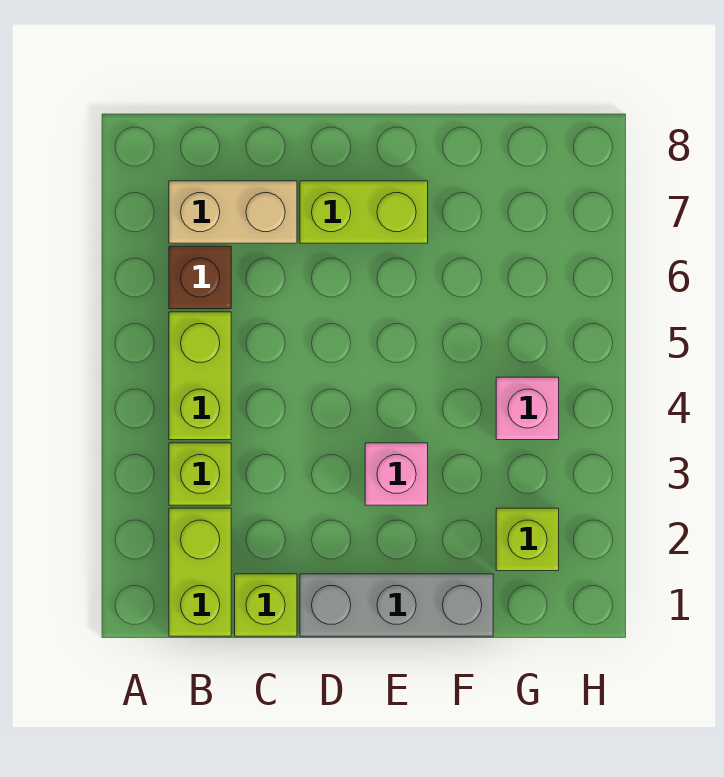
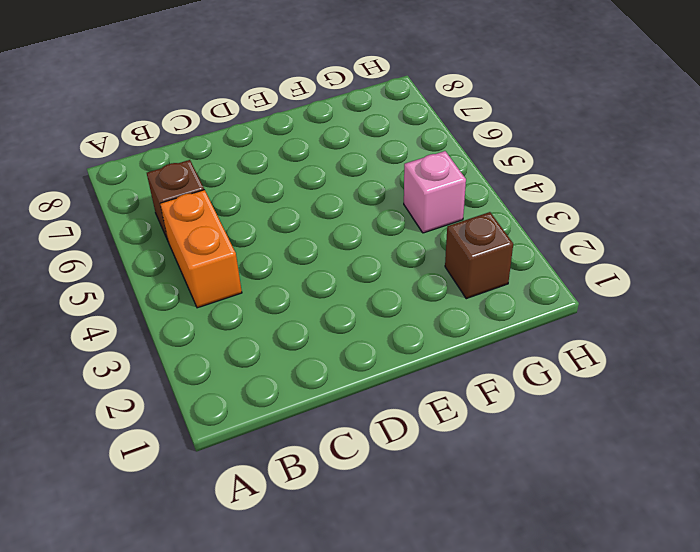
orange 1x2 brick [160,190,242,308] -> lime 1x2 brick [169,312,231,440]
brown 1x1 brick [445,212,513,299] -> lime 1x1 brick [496,508,559,571]
none -> lime 1x2 brick [169,508,231,636]
none -> lime 1x1 brick [169,443,231,505]

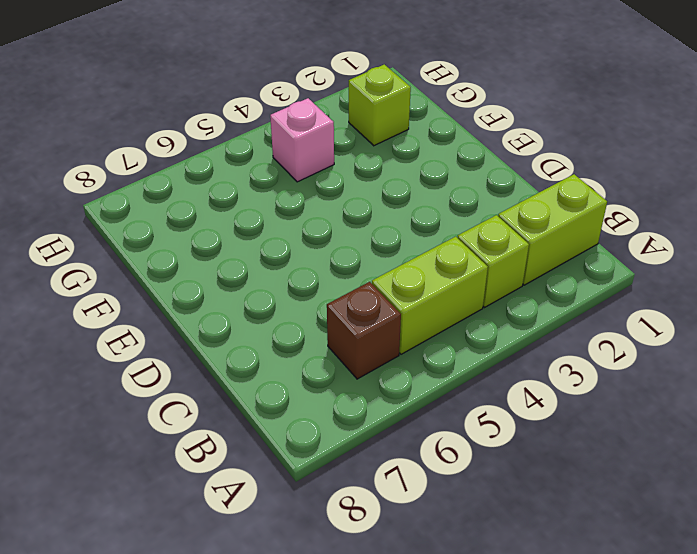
none -> tan 1x2 brick [169,181,297,243]
none -> lime 1x1 brick [235,574,297,636]

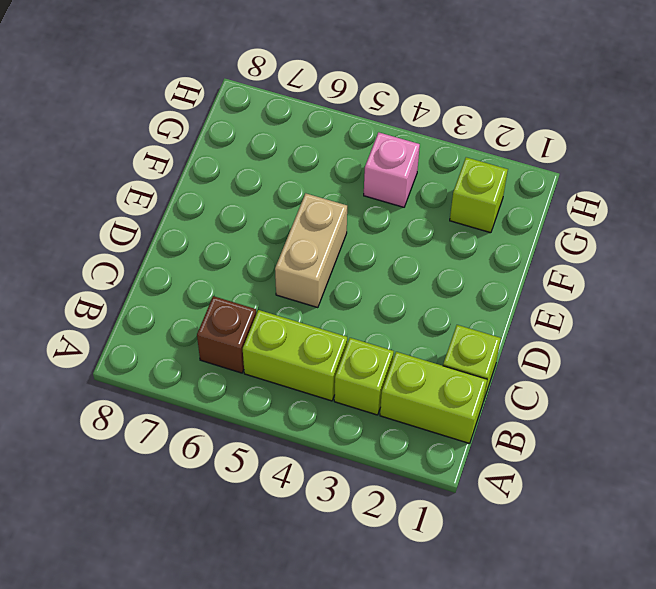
tan 1x2 brick [275,193,347,308] -> tan 1x2 brick moved to [169,181,297,243]
none -> grey 1x3 brick [300,574,493,636]
none -> lime 1x2 brick [300,181,428,243]

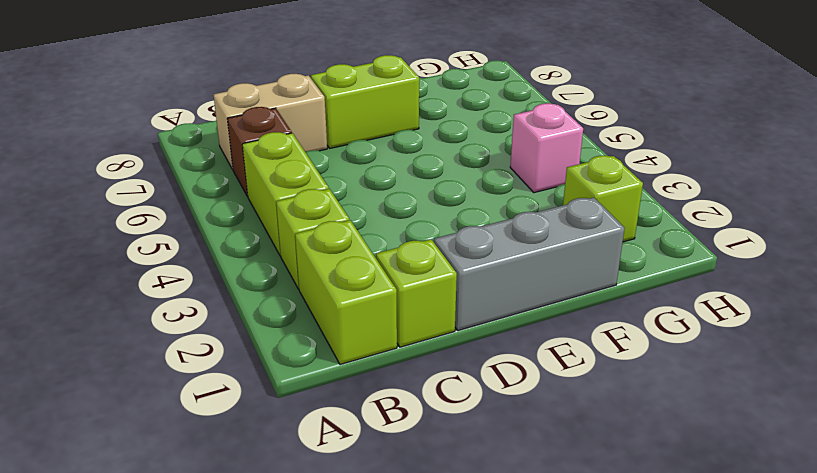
none -> pink 1x1 brick [365,443,428,505]

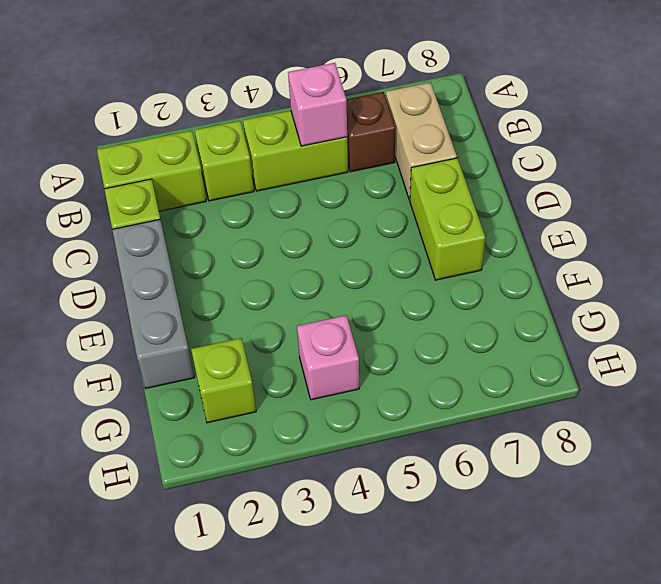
pink 1x1 brick [288,63,347,146] -> pink 1x1 brick moved to [365,443,428,505]

